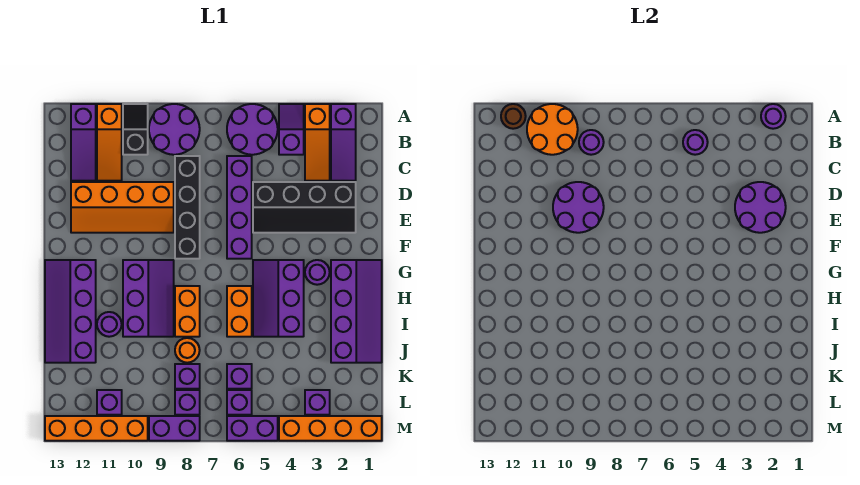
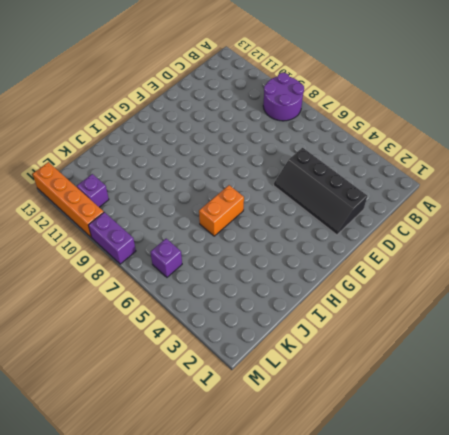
none -> purple 1x3 slope [331,104,356,181]
none -> orange 1x3 slope [305,104,330,181]
none -> purple 1x2 slope [279,104,304,155]
none -> purple 2x2 round brick [227,104,278,155]

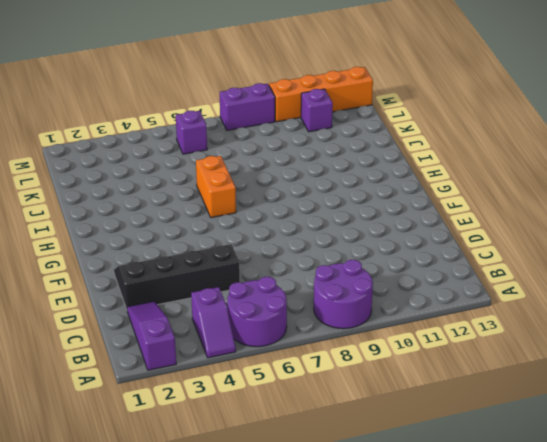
none -> orange 1x3 slope [305,104,330,181]
none -> black 1x2 slope [123,104,148,155]
none -> orange 1x3 slope [97,104,122,181]
none -> purple 1x3 slope [71,104,96,181]

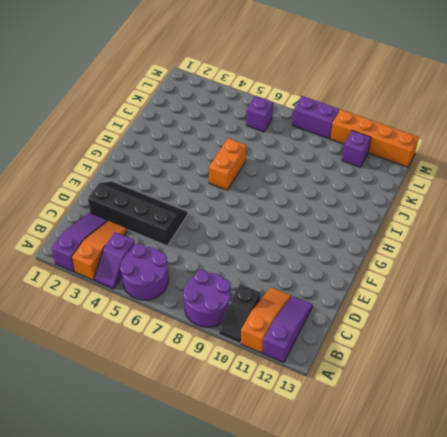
none -> purple 1x4 brick [227,156,252,259]
none -> black 1x4 brick [175,156,200,259]
none -> orange 2x4 slope [71,182,174,233]
none -> purple 2x4 slope [331,260,382,363]

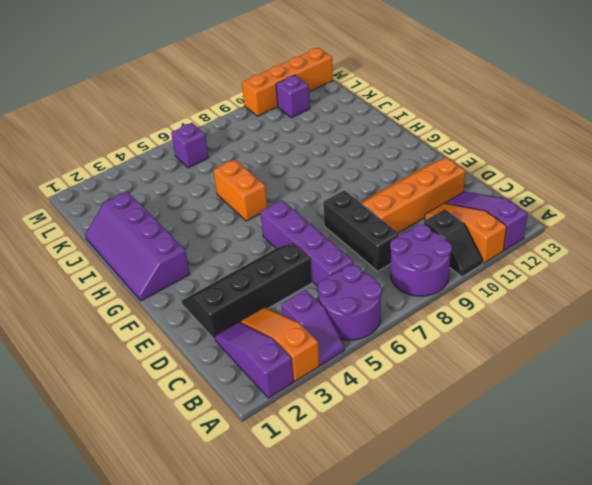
black 1x3 brick [323,190,400,271] -> black 1x4 brick [175,156,200,259]
none -> purple 1x1 round brick [305,260,330,285]
none -> purple 2x3 slope [253,260,304,337]
none -> purple 2x3 slope [123,260,174,337]
none -> purple 2x4 slope [45,260,96,363]

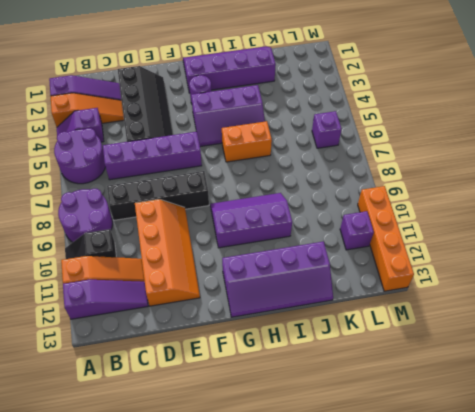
none -> orange 1x2 brick [175,286,200,337]
none -> purple 1x1 round brick [97,312,122,337]
none -> orange 1x1 round brick [175,338,200,363]
none -> purple 1x1 brick [227,364,252,389]

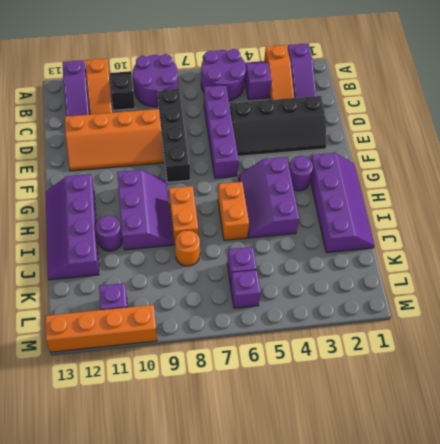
none -> purple 1x1 brick [175,364,200,389]
none -> purple 1x1 brick [305,390,330,415]
none -> purple 1x1 brick [175,390,200,415]
none -> orange 1x4 brick [279,416,382,441]

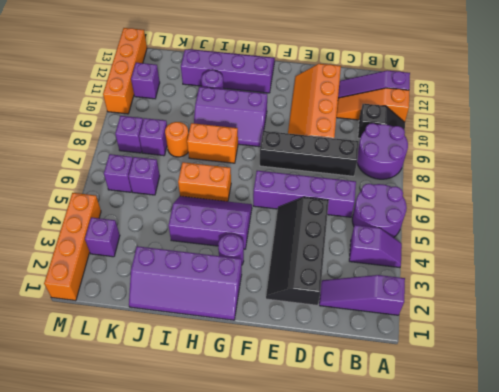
none -> orange 1x3 slope [305,104,330,181]
none -> purple 1x2 brick [227,416,278,441]
none -> purple 1x2 brick [149,416,200,441]
none -> purple 1x1 round brick [761,104,786,129]

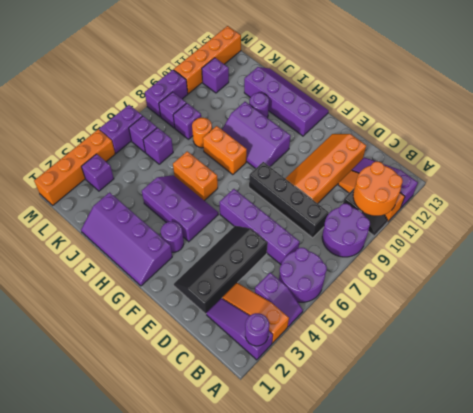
none -> brown 1x1 round brick [501,104,526,129]
none -> purple 1x1 round brick [683,130,708,155]
none -> purple 1x1 round brick [579,130,604,155]
none -> purple 2x2 round brick [735,182,786,233]

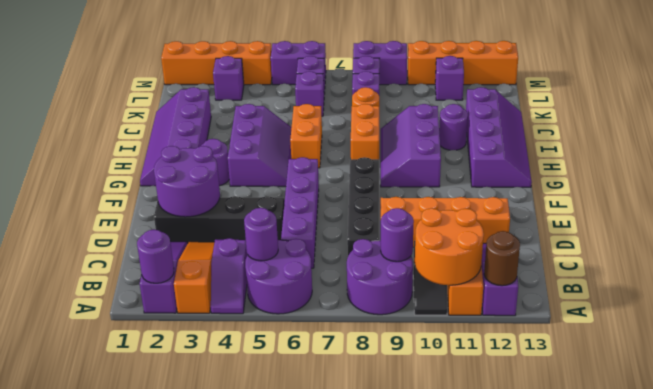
none -> purple 2x2 round brick [553,182,604,233]

